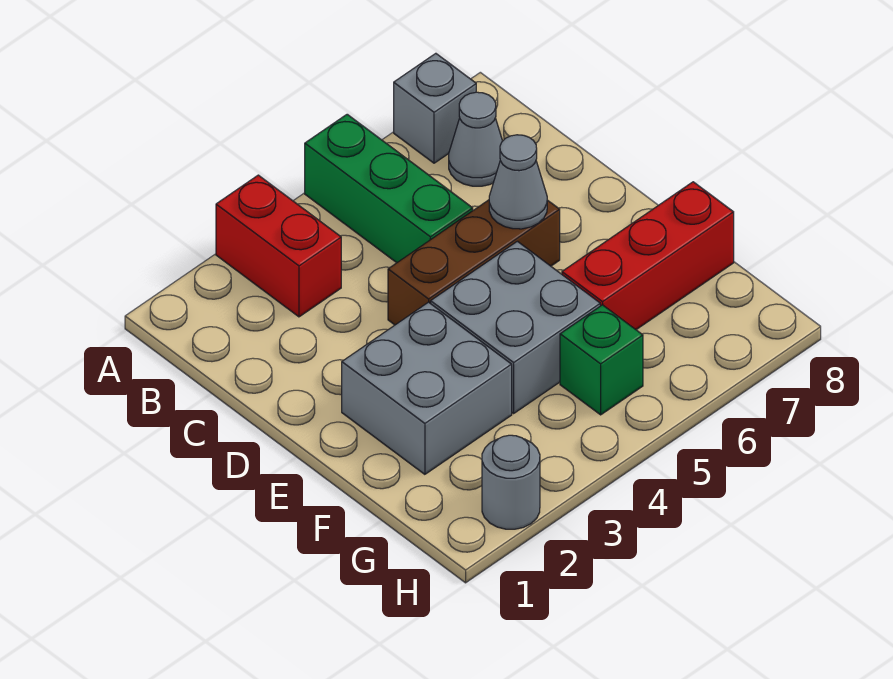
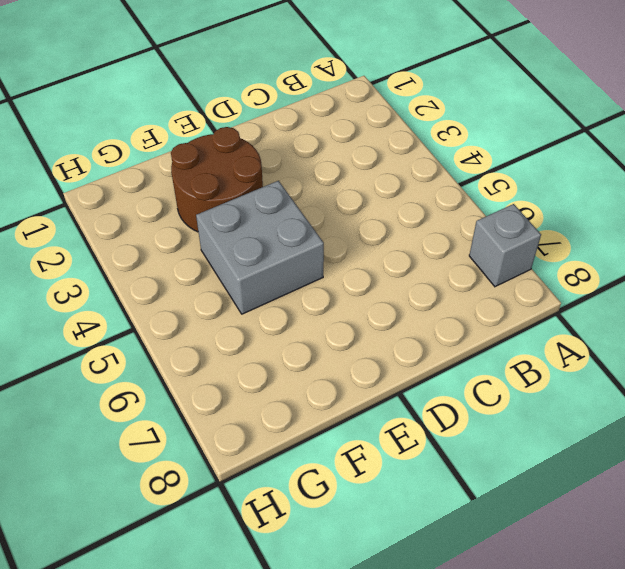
brown 2x2 round brick [171,127,263,232] -> grey 2x2 brick [342,302,512,474]
none -> red 1x2 brick [216,175,341,317]
none -> green 1x3 brick [305,114,473,263]

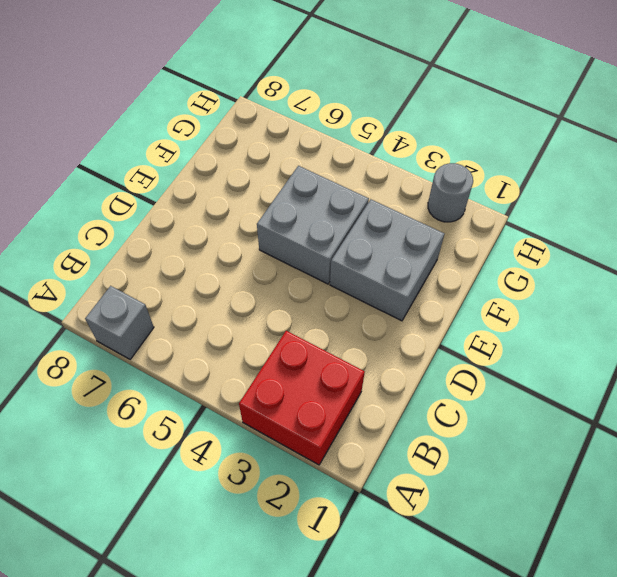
red 2x2 brick [239,331,365,465] -> red 1x2 brick [216,175,341,317]
none -> green 1x3 brick [305,114,473,263]
none -> grey 1x1 cone [449,92,502,186]

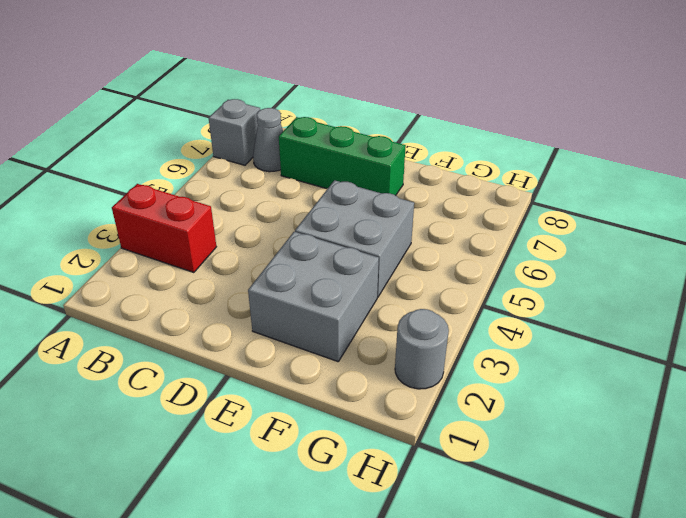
green 1x3 brick [279,117,406,195] -> green 1x3 brick moved to [305,114,473,263]
none -> brown 1x3 brick [388,200,560,325]
none -> red 1x3 brick [562,182,734,330]

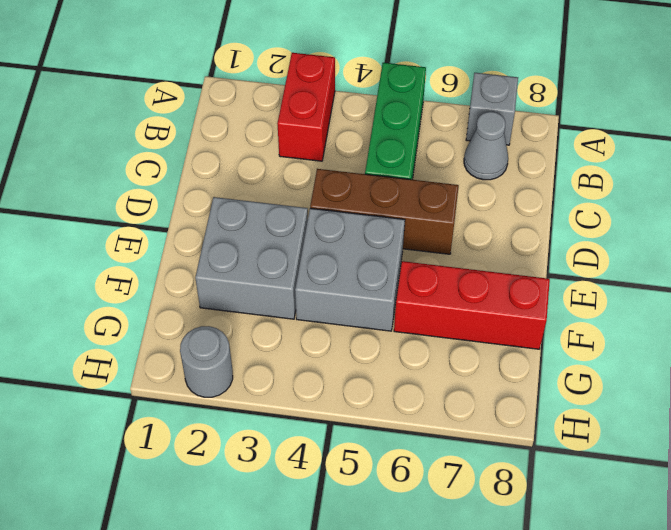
none -> green 1x1 brick [560,305,643,415]
none -> grey 1x1 cone [489,135,547,229]

